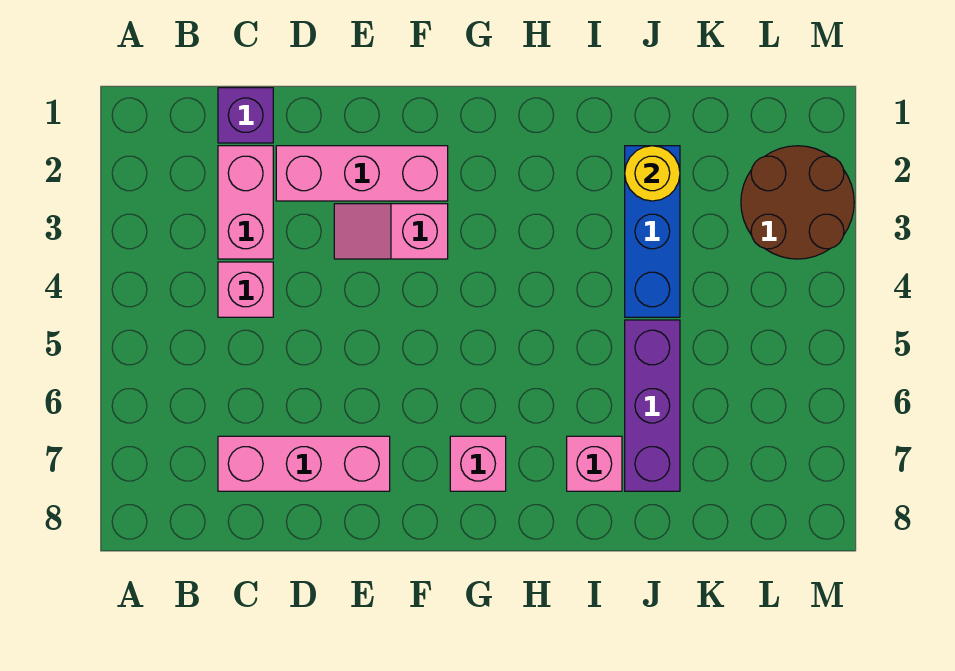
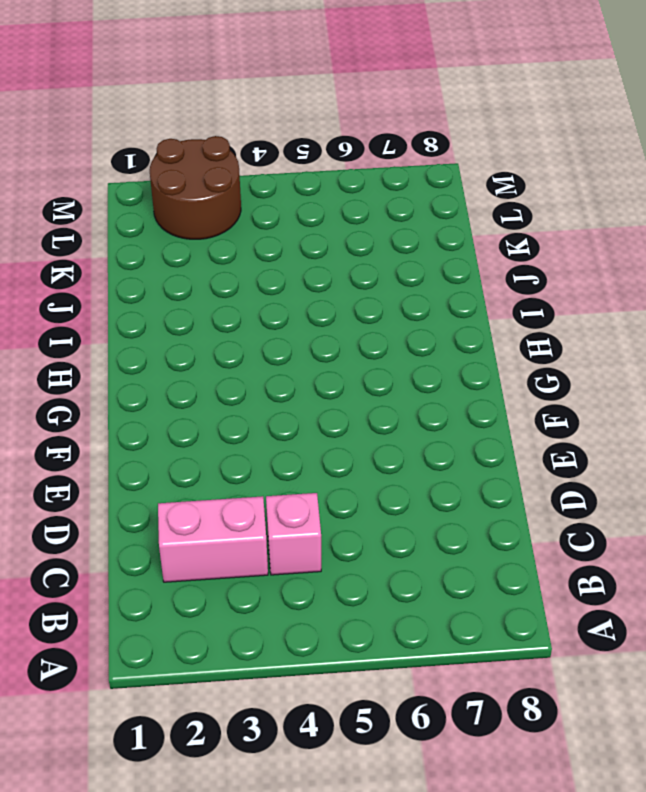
none -> purple 1x1 brick [218,88,273,143]
none -> pink 1x3 brick [218,436,390,491]
none -> pink 1x3 brick [276,146,448,201]

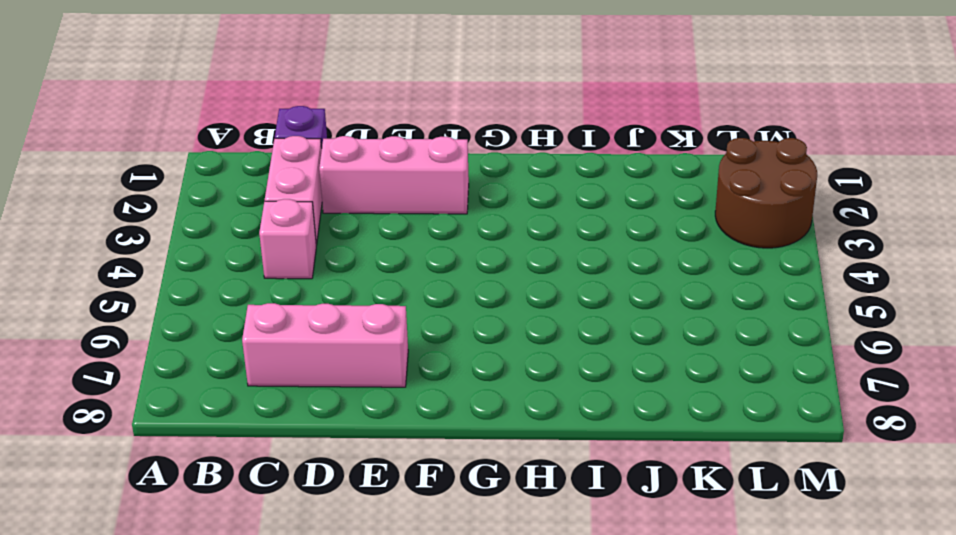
none -> pink 1x2 slope [334,204,448,259]
none -> pink 1x1 brick [450,436,506,491]
none -> pink 1x1 brick [567,436,622,491]

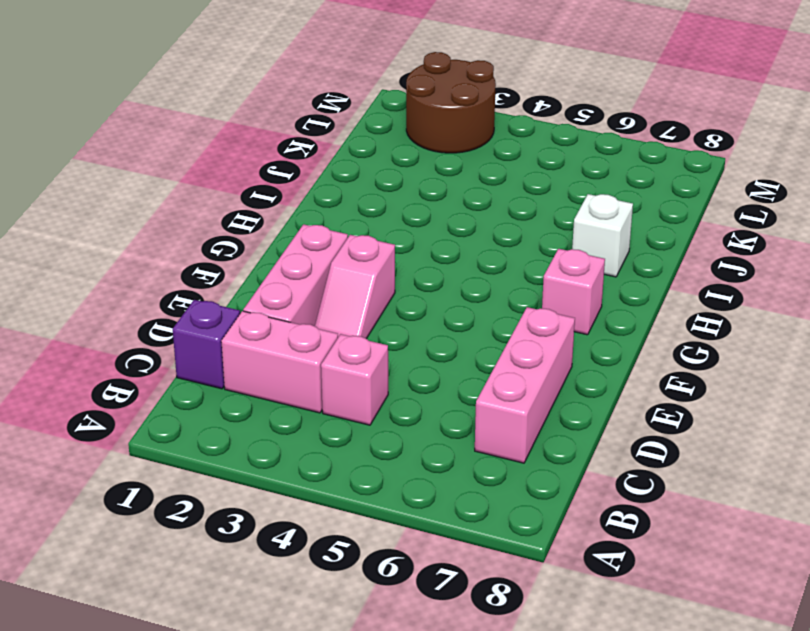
white 1x1 brick [572,194,633,277] -> pink 1x1 brick [567,436,622,491]
none -> blue 1x3 brick [625,146,680,317]
none -> purple 1x3 brick [625,320,680,491]
none -> yellow 1x1 round brick [625,146,680,201]

